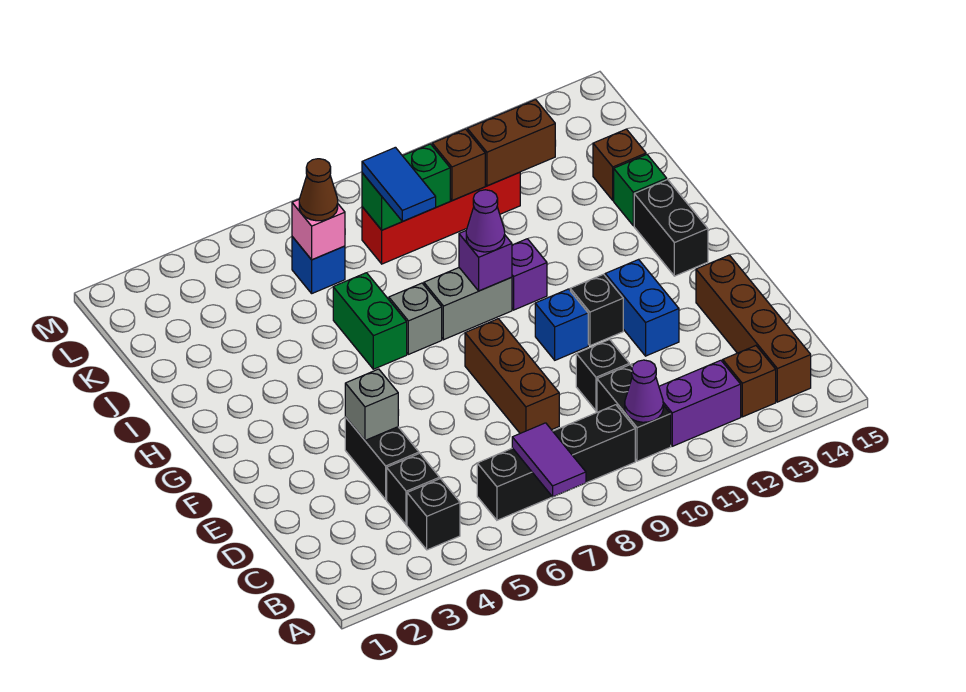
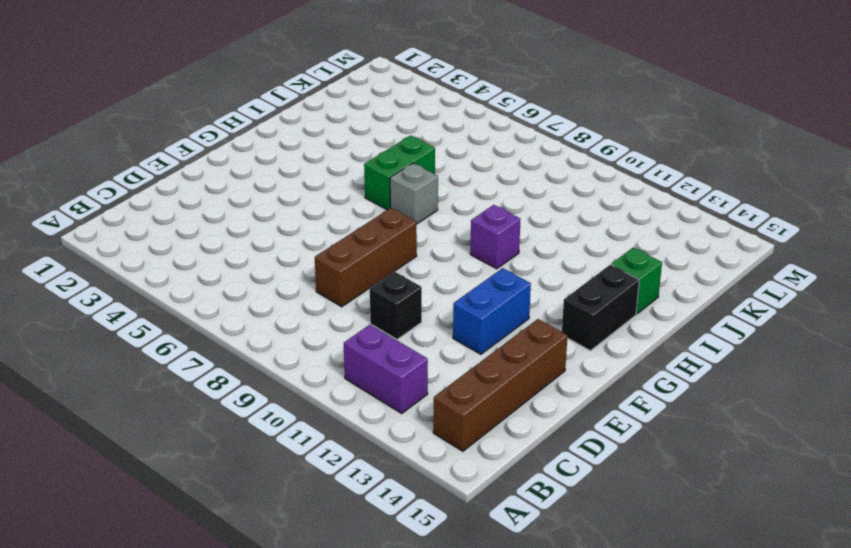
none -> black 1x1 brick [407,479,460,550]
none -> black 1x4 brick [477,405,635,520]
none -> black 1x2 brick [597,365,671,461]
none -> brown 1x1 brick [723,346,776,417]

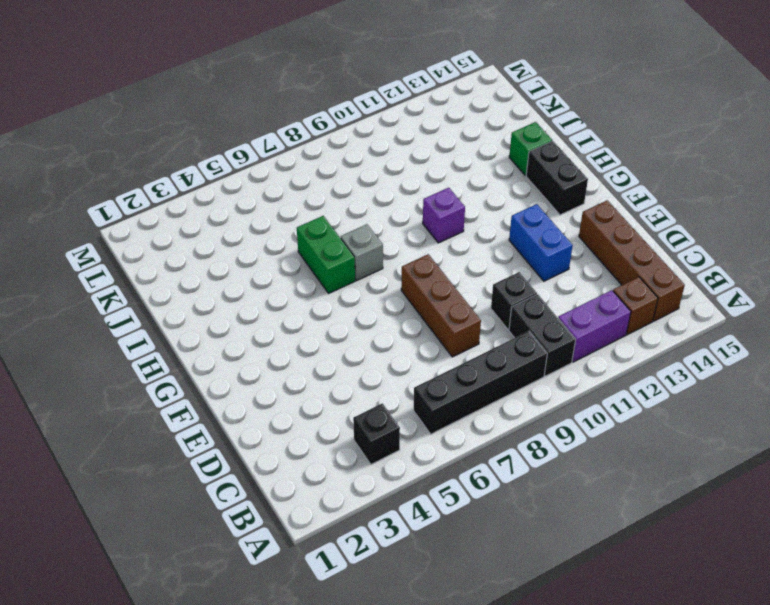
none -> black 1x1 brick [387,453,440,525]
none -> black 1x2 brick [345,417,419,499]
none -> blue 1x1 brick [535,289,588,360]
none -> black 1x1 brick [570,274,623,346]

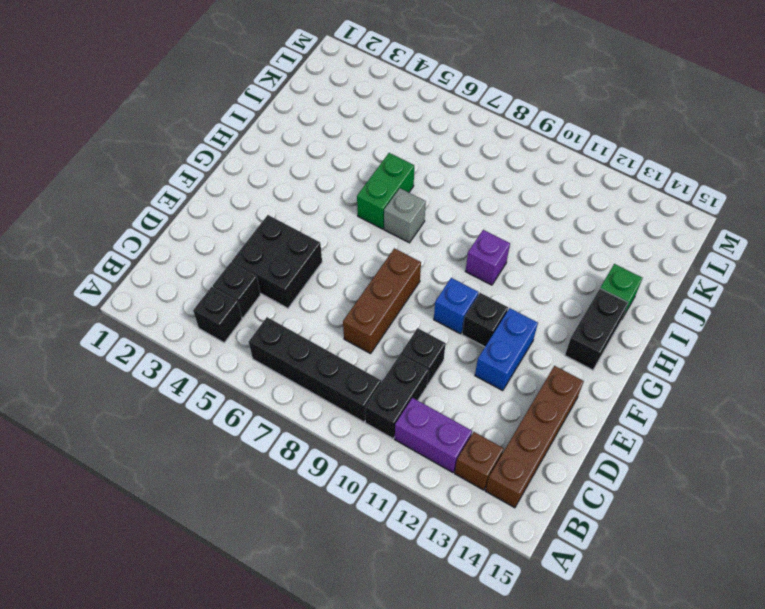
black 2x2 brick [232,215,322,308] -> black 1x2 brick [345,417,419,499]
none -> grey 1x2 brick [424,268,512,340]
none -> brown 1x1 brick [593,129,646,200]
none -> blue 1x1 brick [292,237,345,293]
none -> red 1x4 brick [362,172,520,264]

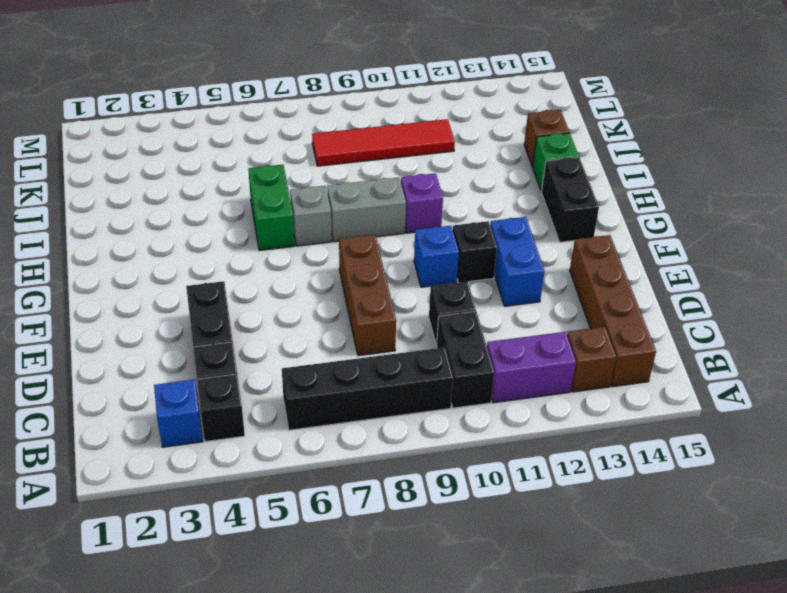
blue 1x1 brick [154,380,203,447] -> blue 1x1 brick moved to [292,237,345,293]
red 1x4 tile [312,119,455,166] -> red 1x4 brick [362,172,520,264]
none -> purple 1x2 tile [512,423,586,497]
none -> purple 1x1 cone [625,360,663,422]
none -> grey 1x1 brick [345,369,398,440]
none -> purple 1x1 brick [459,231,512,291]

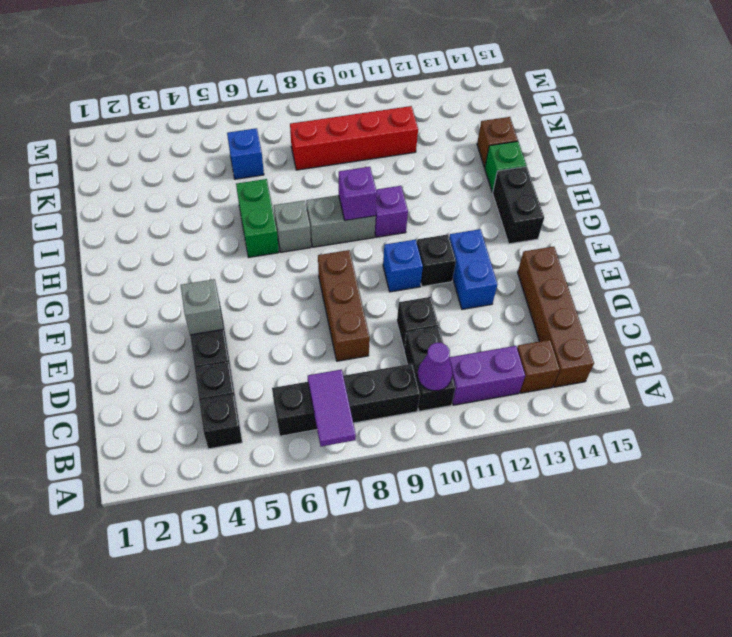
none -> pink 1x1 brick [292,200,345,260]
none -> green 1x2 brick [362,144,450,230]
none -> brown 1x1 brick [432,129,485,201]
none -> brown 1x2 brick [467,100,555,186]

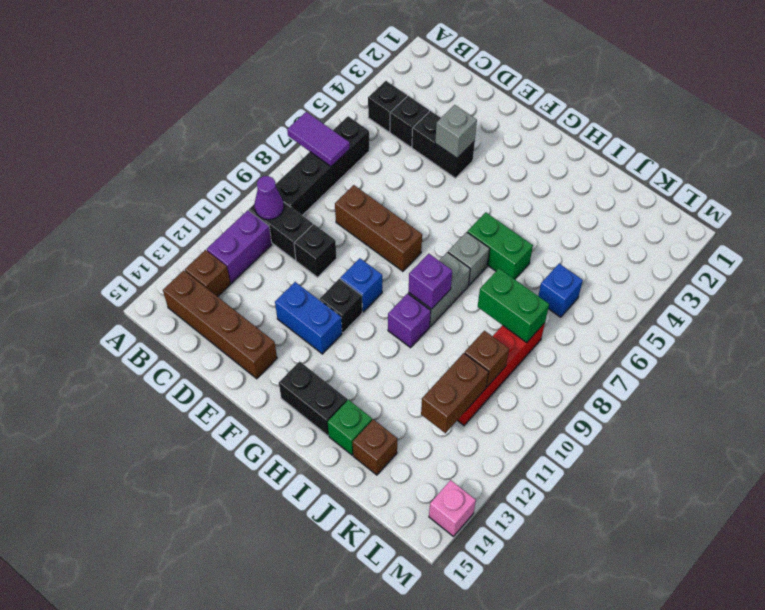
green 1x2 brick [478,269,549,343] -> green 1x2 brick turned to [362,144,450,230]
pink 1x1 brick [429,480,476,537] -> pink 1x1 brick moved to [292,200,345,260]
none -> purple 1x1 cone [466,190,505,252]
none -> blue 1x2 tile [362,147,436,221]
none -> brown 1x1 cone [299,159,338,221]

